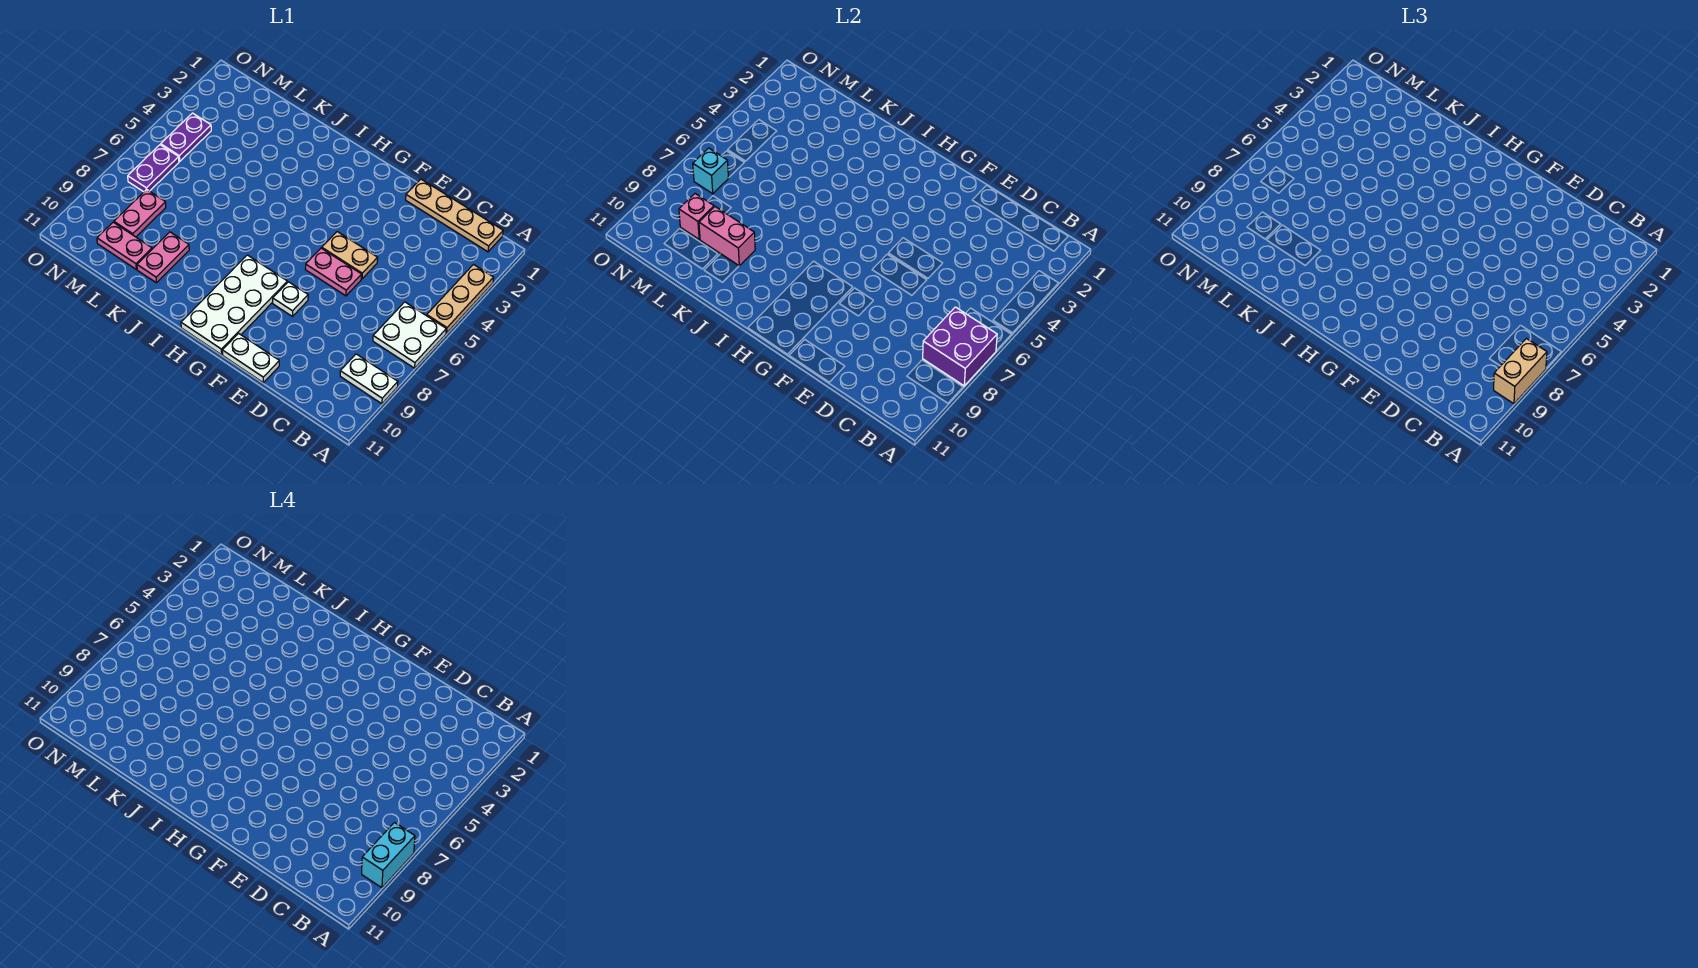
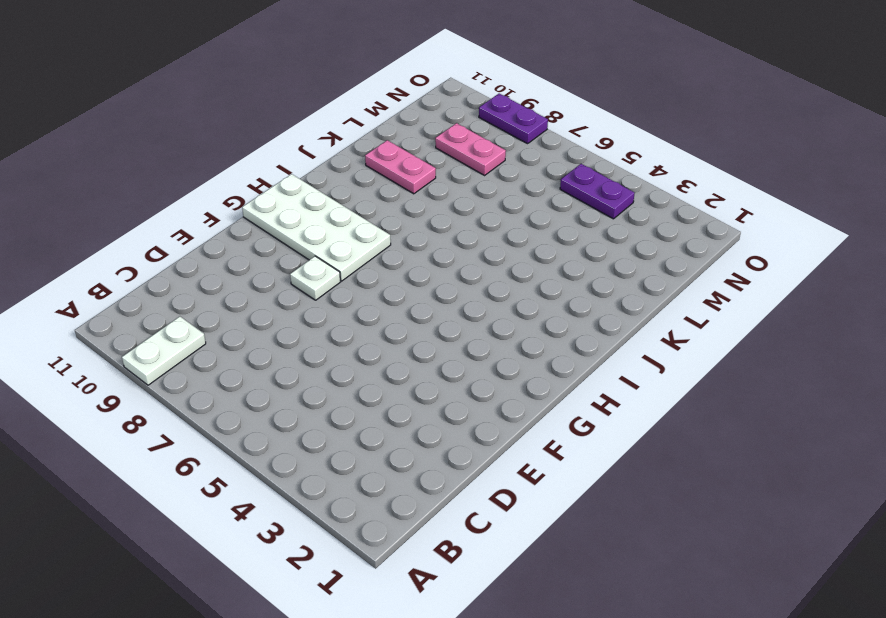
purple 1x2 plate [479,94,548,144] -> purple 1x2 plate moved to [128,145,179,192]
none -> tan 1x3 plate [427,265,494,333]
none -> white 2x2 plate [373,302,446,368]
none -> tan 1x4 plate [406,179,503,252]

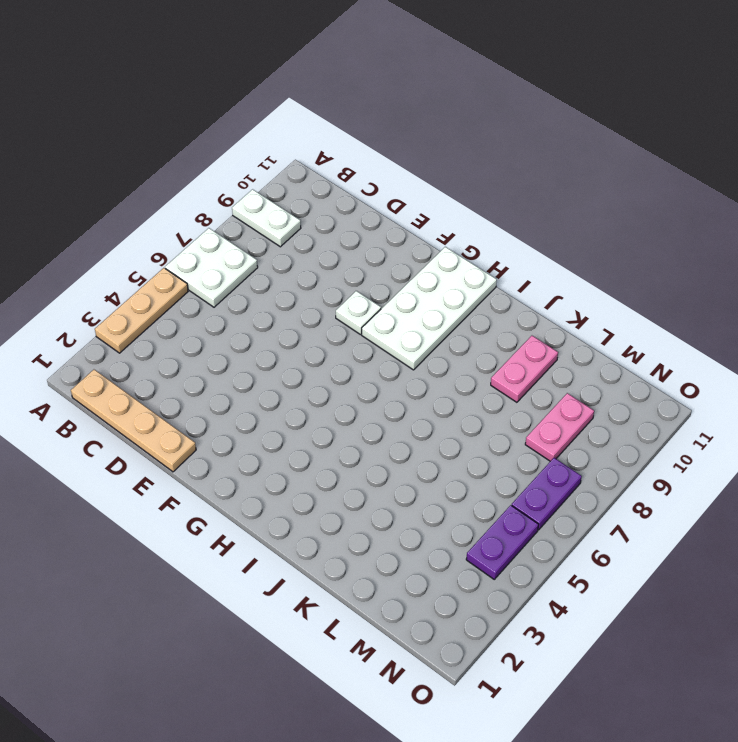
none -> tan 1x2 plate [322,232,378,279]
none -> pink 1x2 plate [305,248,362,296]
none -> white 1x2 plate [222,333,279,383]

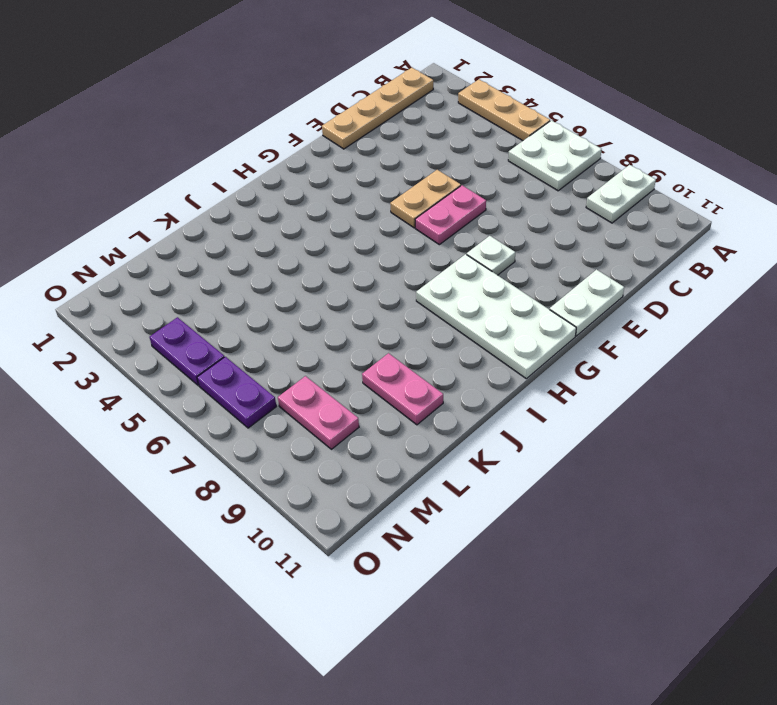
none -> pink 1x2 plate [97,222,152,269]
none -> purple 2x2 brick [923,307,997,386]
none -> pink 1x2 brick [699,207,755,266]

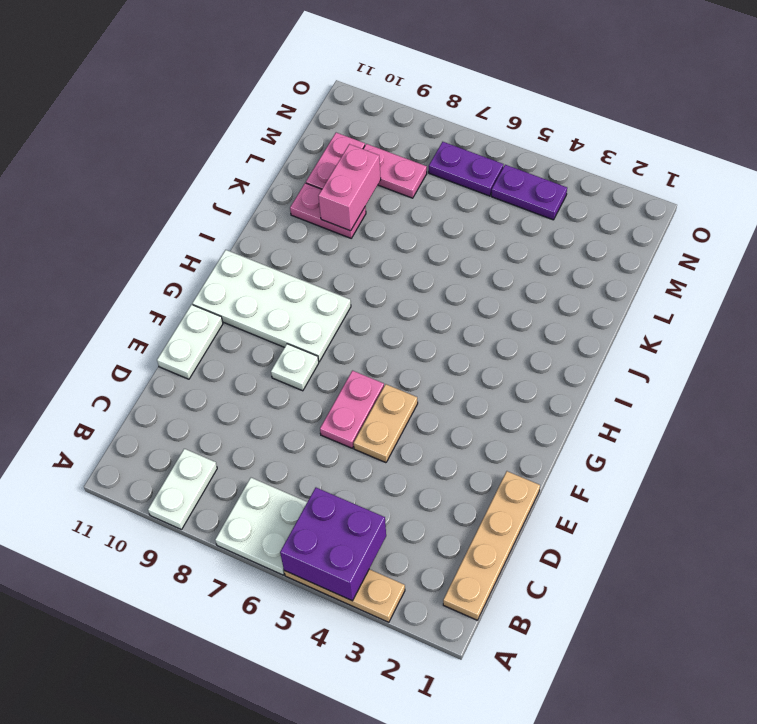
purple 2x2 brick [280,488,386,601] -> purple 2x2 brick moved to [923,307,997,386]
none -> pink 1x1 brick [679,194,714,239]
none -> cyan 1x1 brick [693,148,729,194]
none -> tan 1x2 brick [1494,339,1547,404]

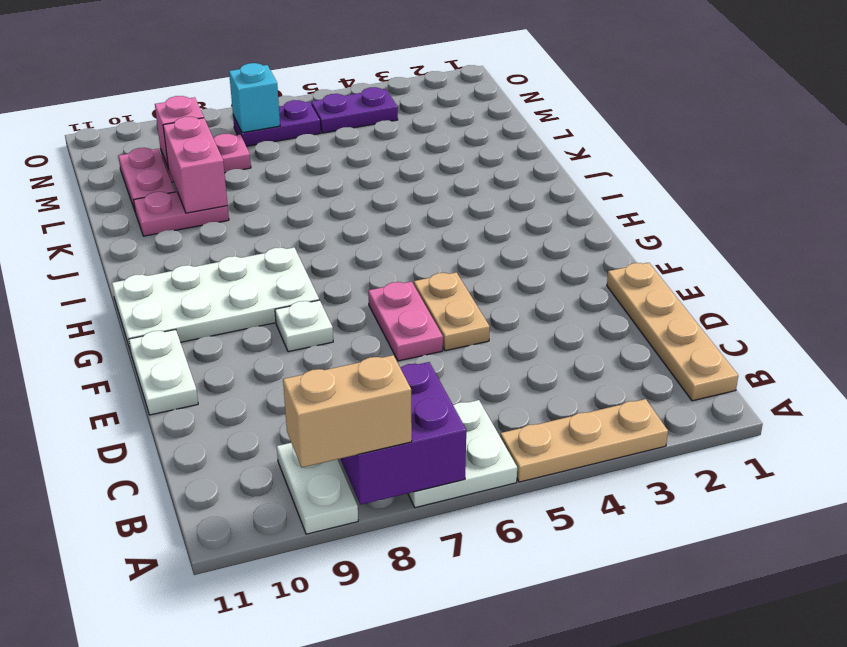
none -> cyan 1x2 brick [362,823,415,888]

